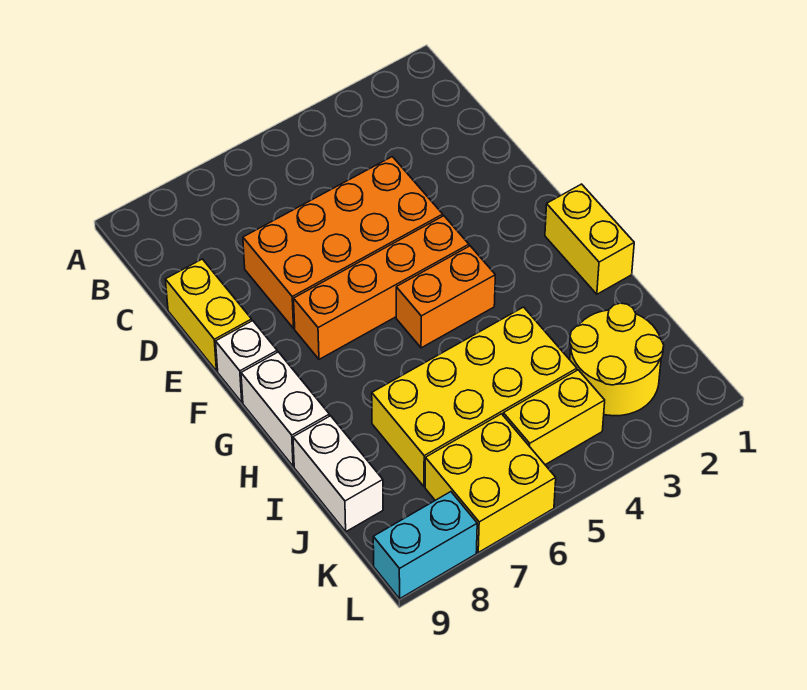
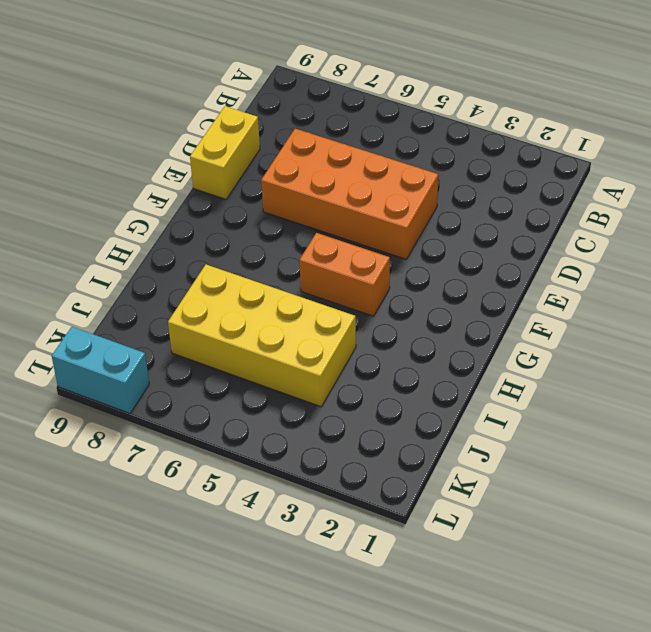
none -> orange 1x4 brick [294,216,469,359]
none -> white 1x1 brick [216,321,277,402]
none -> yellow 1x2 brick [545,184,634,294]

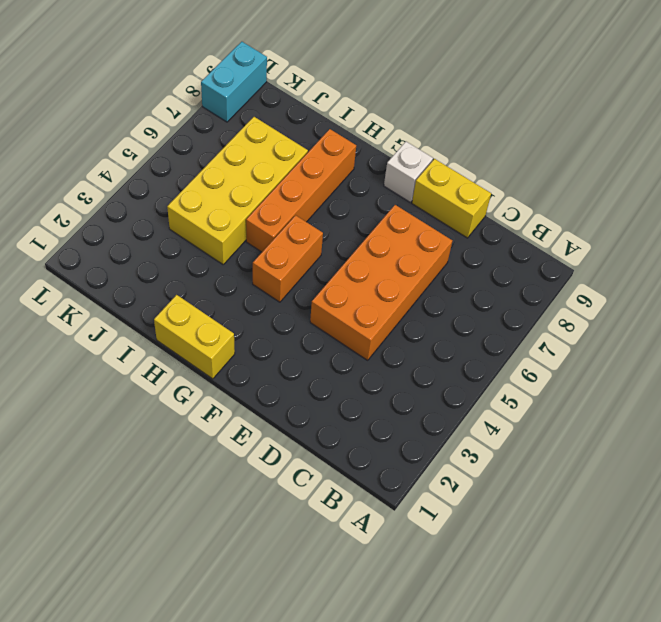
orange 1x4 brick [246,129,356,252] -> orange 1x4 brick moved to [294,216,469,359]
none -> white 1x2 brick [241,352,329,466]
none -> white 1x2 brick [293,416,383,532]
none -> yellow 2x2 round brick [570,303,664,416]

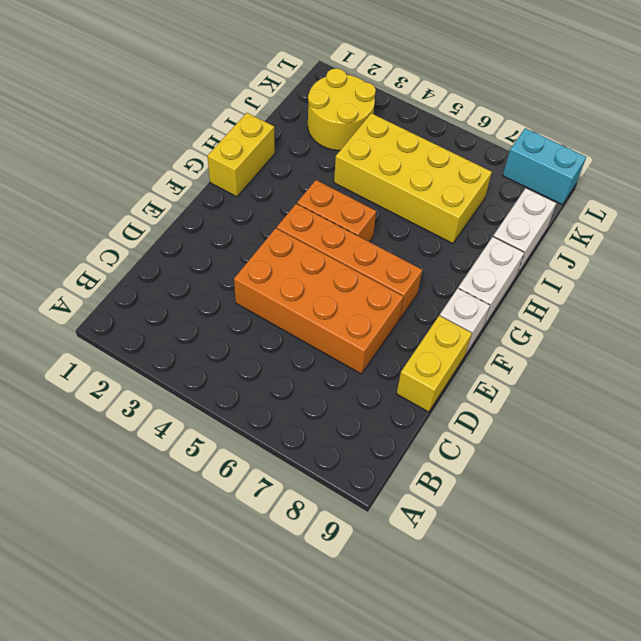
none -> yellow 1x2 brick [503,370,605,465]
none -> yellow 2x2 brick [425,414,556,552]

